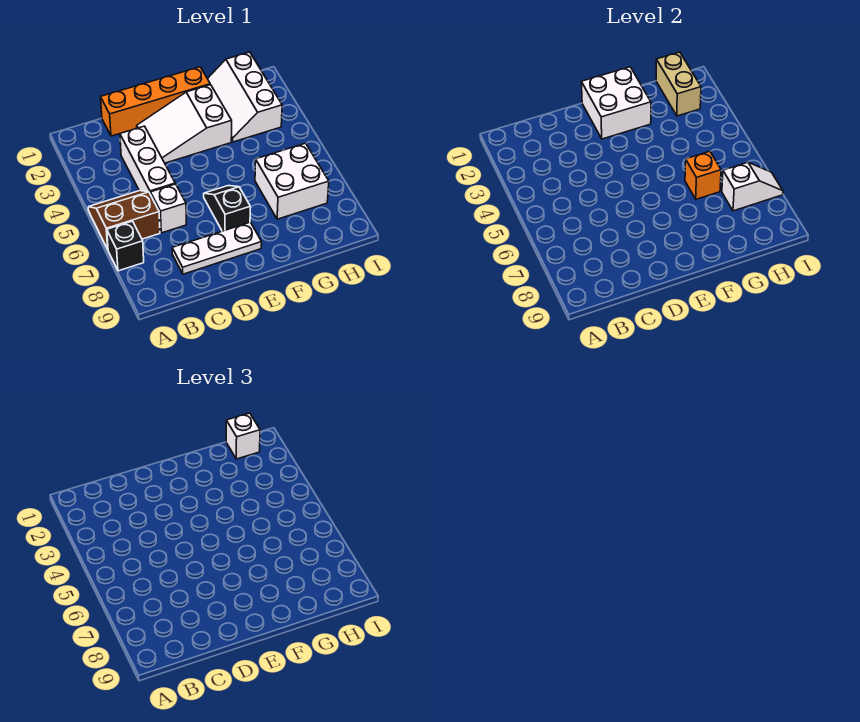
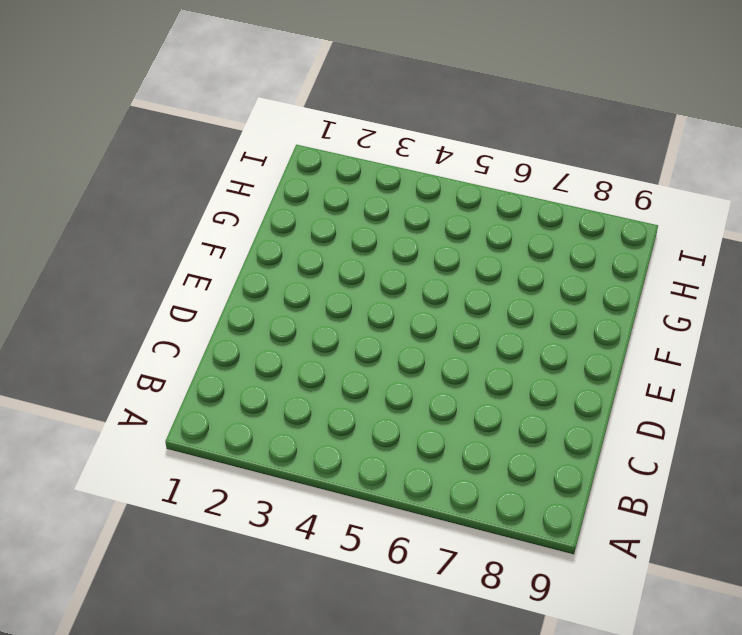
none -> brown 2x2 slope [88,191,160,249]
none -> black 1x1 brick [107,221,144,271]
none -> orange 1x4 brick [101,67,210,136]

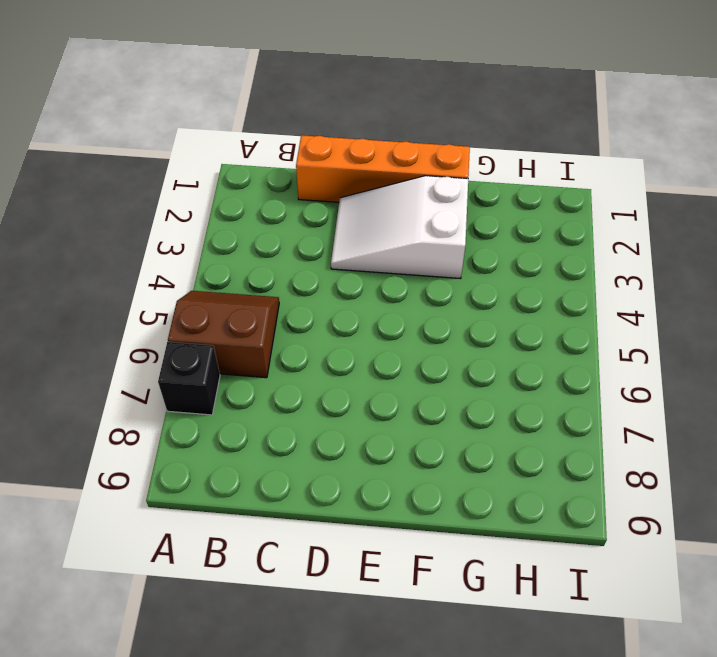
none -> white 1x3 brick [120,126,175,195]
none -> white 1x1 brick [151,184,186,233]
none -> white 1x3 plate [172,222,262,274]

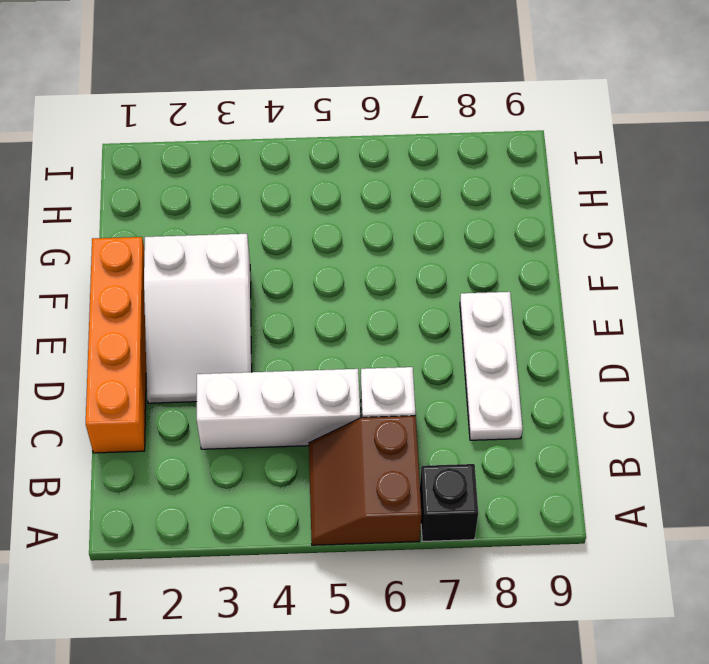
none -> black 1x2 slope [204,186,250,231]
none -> white 2x3 slope [208,52,282,142]
none -> white 2x2 brick [255,143,329,219]

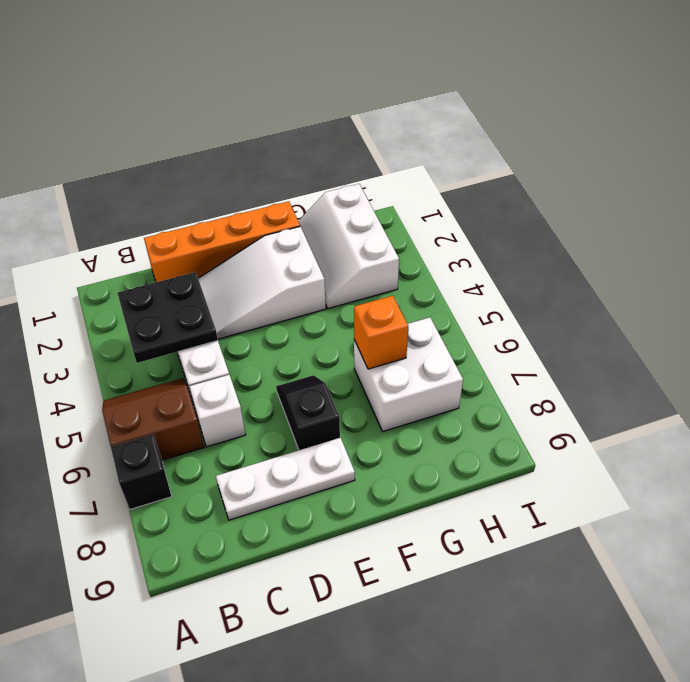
black 2x2 plate [118,272,218,363] -> none
none -> white 2x2 brick [581,67,651,139]
none -> tan 1x2 brick [656,52,701,116]
none -> white 1x2 slope [722,162,783,211]

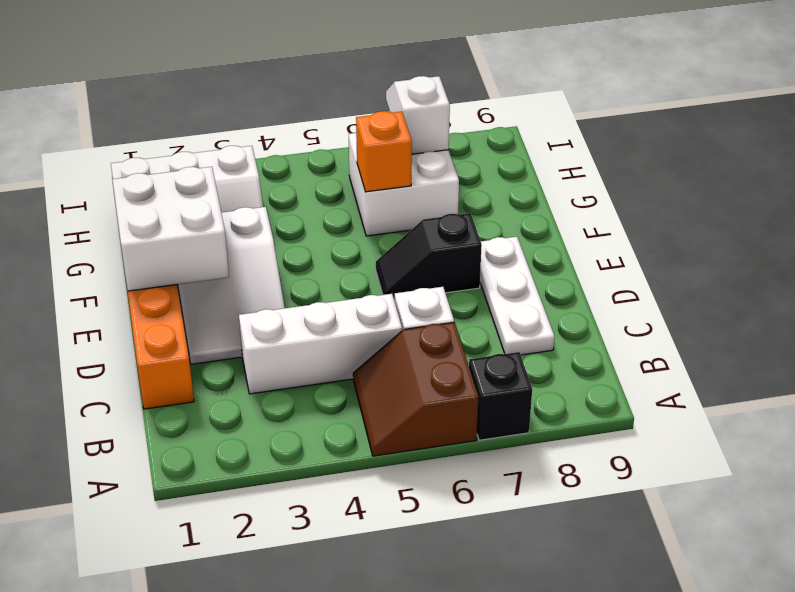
none -> tan 1x2 brick [656,52,701,116]
none -> white 1x1 brick [226,413,260,459]

